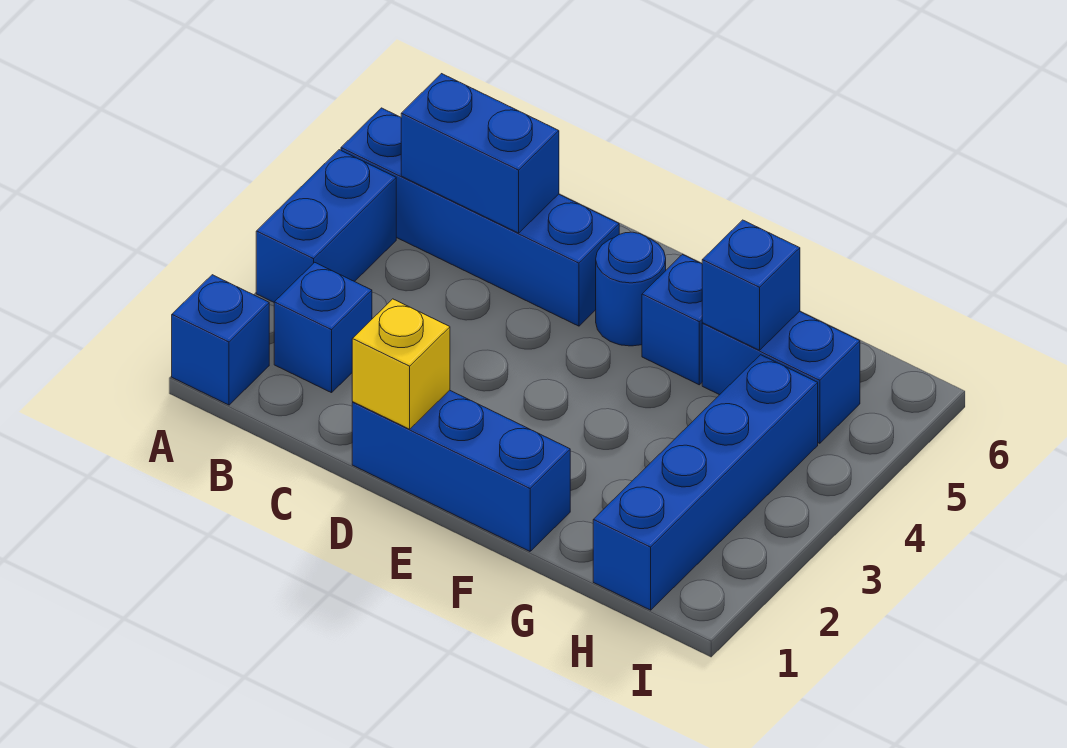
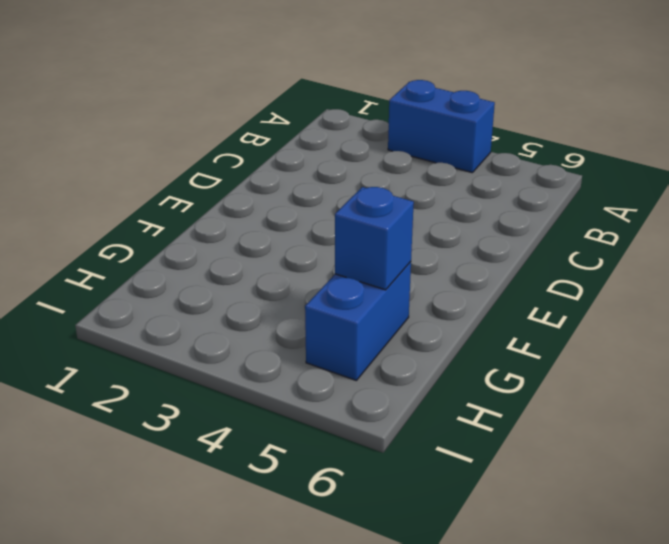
none -> blue 1x1 brick [172,275,269,405]
none -> blue 1x4 brick [341,108,619,326]
none -> blue 1x1 brick [274,262,372,393]

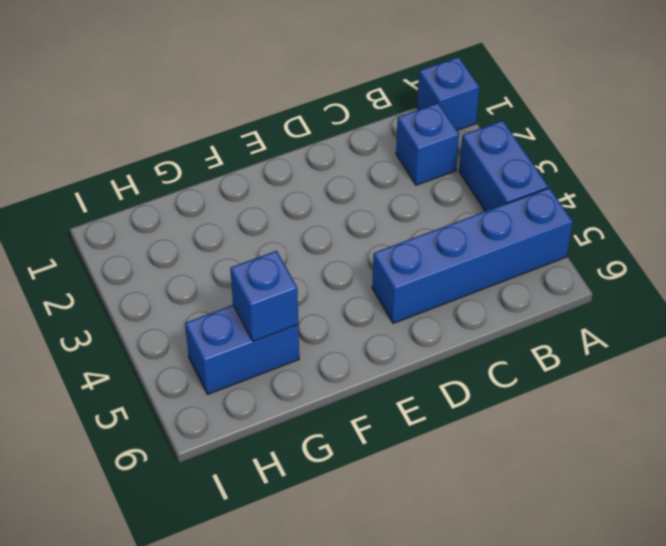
none -> blue 1x3 brick [352,390,570,551]
none -> blue 1x1 round brick [596,232,666,346]
none -> blue 1x1 brick [642,255,702,385]

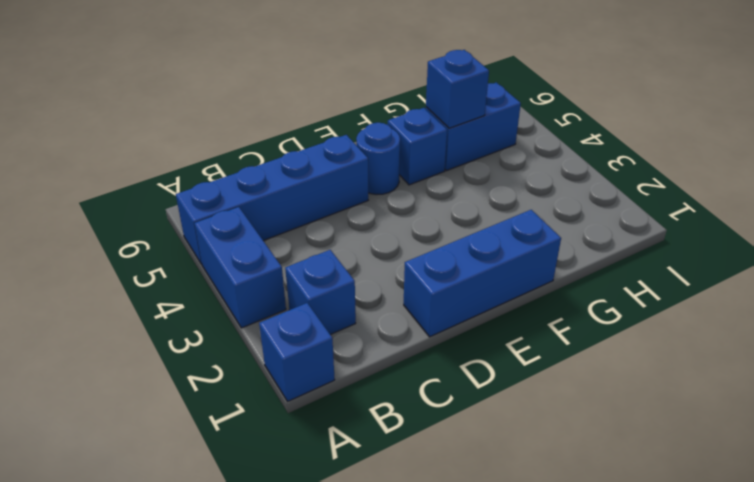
none -> blue 1x4 brick [593,355,818,610]
none -> blue 1x2 brick [401,74,559,233]
none -> yellow 1x1 brick [352,299,450,429]

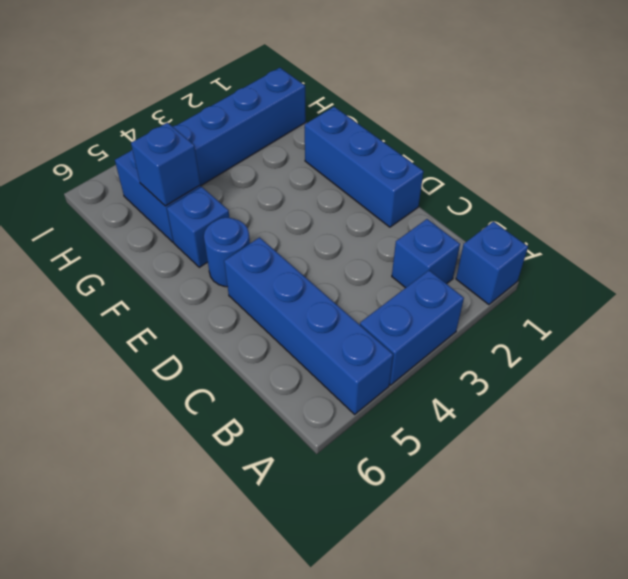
none -> blue 1x2 brick [401,74,559,233]
none -> yellow 1x1 brick [352,299,450,429]

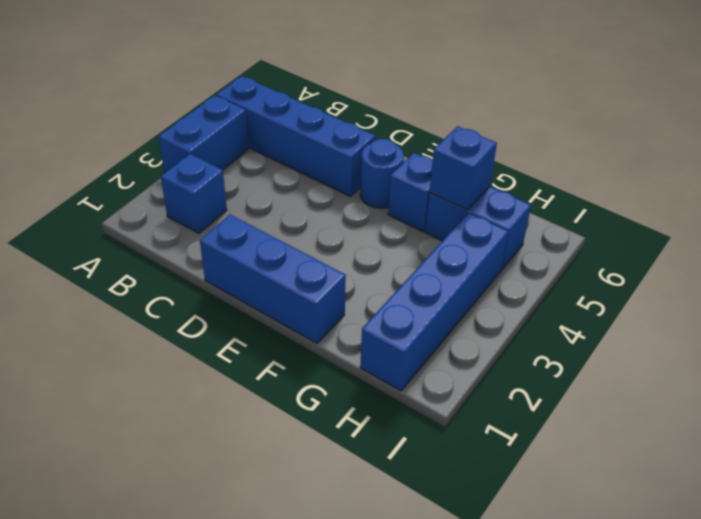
none -> blue 1x1 brick [172,275,269,405]
none -> blue 1x2 brick [401,74,559,233]
none -> yellow 1x1 brick [352,299,450,429]

